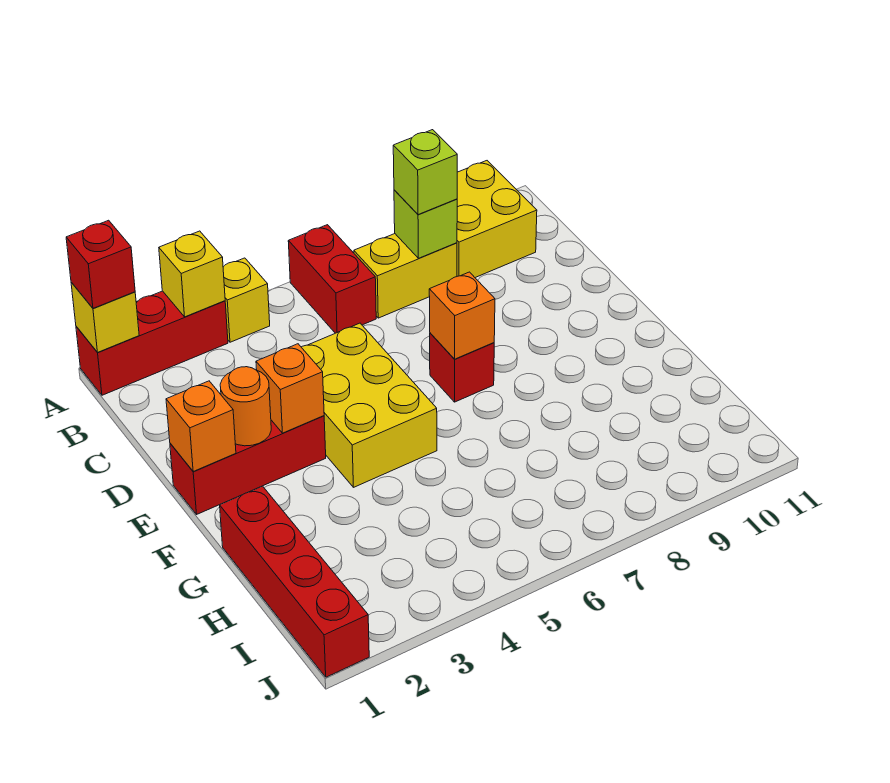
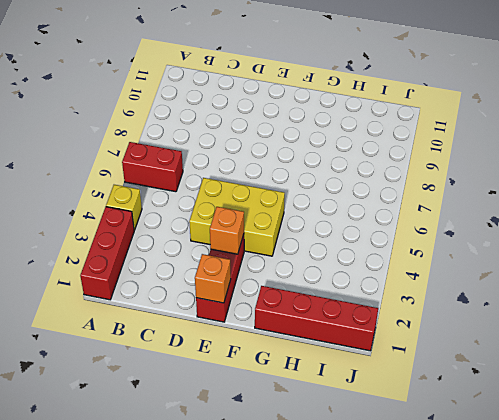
none -> yellow 2x2 brick [457,161,537,278]
none -> yellow 1x2 brick [354,234,457,318]
none -> red 1x1 brick [430,333,494,402]

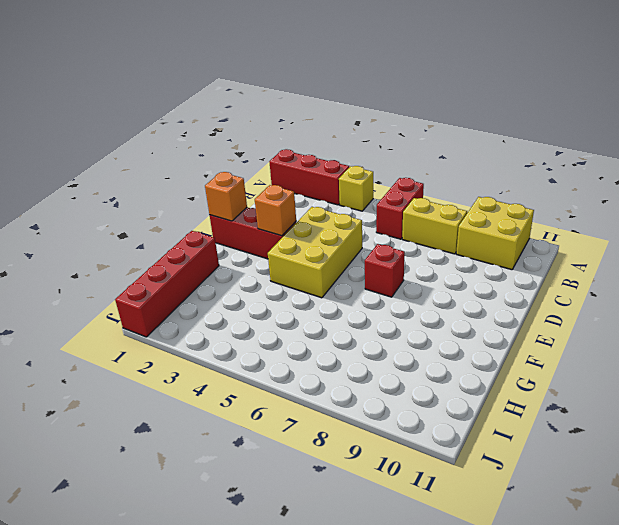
none -> yellow 1x1 brick [71,283,139,352]
none -> yellow 1x1 brick [159,231,225,317]
none -> lime 1x1 brick [394,190,457,258]

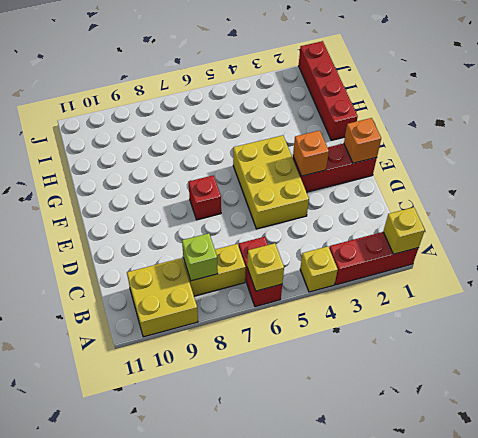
yellow 1x1 brick [247,243,284,291] -> yellow 1x1 brick moved to [159,231,225,317]
none -> orange 1x1 round brick [220,367,271,446]
none -> orange 1x1 brick [429,272,495,359]
none -> red 1x1 brick [66,220,135,308]

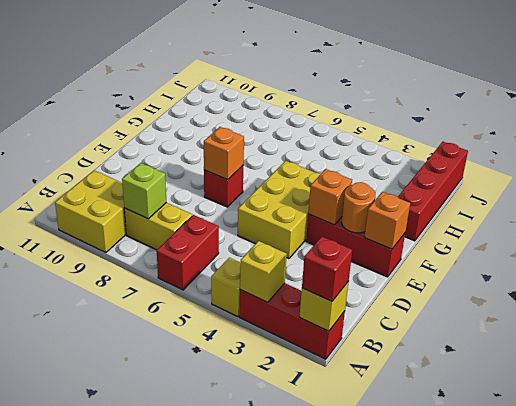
none -> lime 1x1 brick [393,130,457,215]

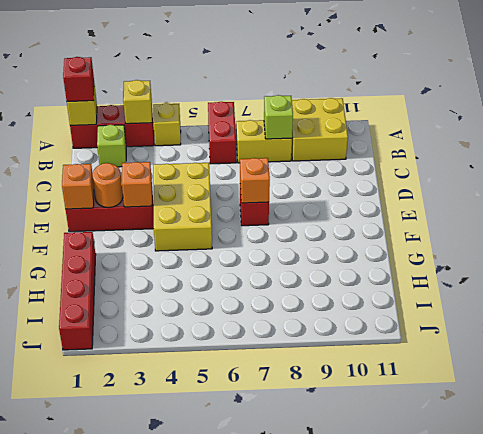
lime 1x1 brick [97,125,126,167] -> lime 1x1 brick moved to [393,130,457,215]

